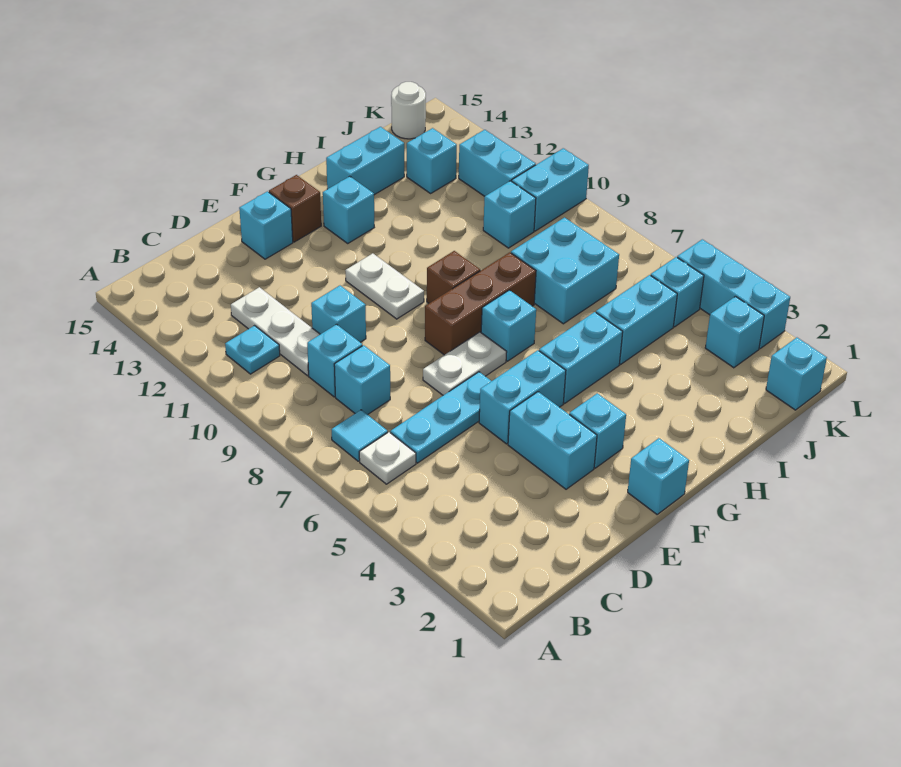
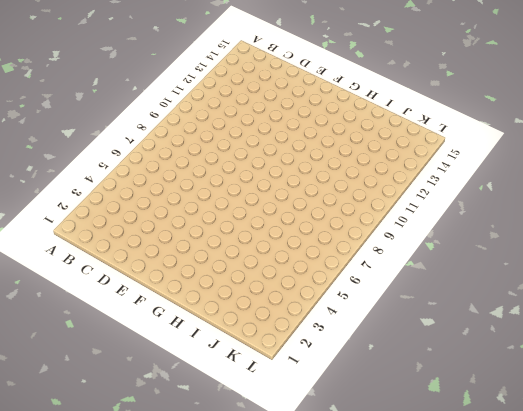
none -> white 1x1 plate [359,432,416,484]
none -> cyan 1x1 tile [331,410,388,461]
none -> cyan 1x1 plate [225,326,280,374]
none -> cyan 1x3 plate [390,372,491,463]

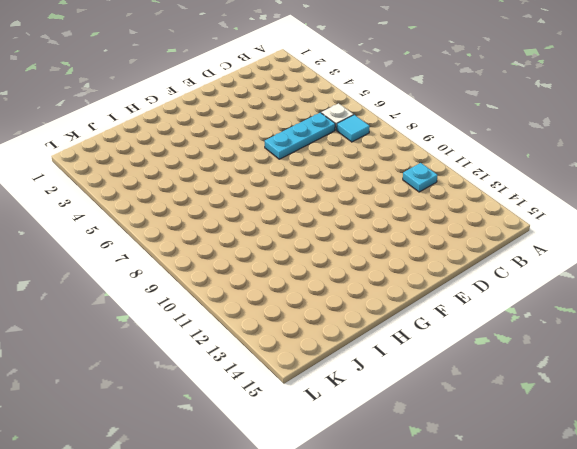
none -> cyan 1x1 brick [334,345,390,415]
none -> cyan 1x1 brick [307,324,362,397]
none -> white 1x3 plate [231,287,320,376]
none -> cyan 1x1 brick [311,286,366,342]

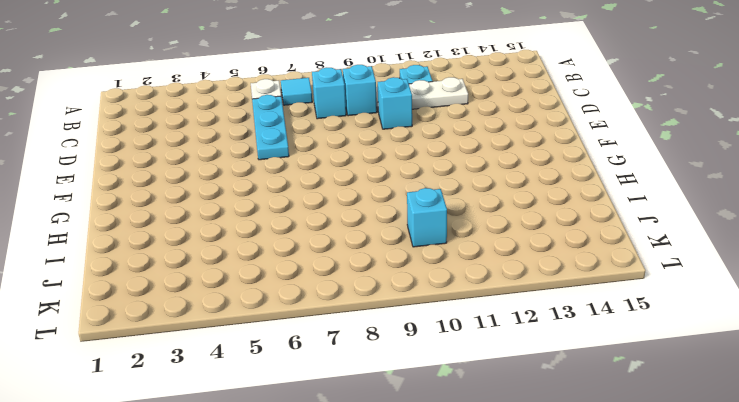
none -> cyan 1x2 brick [508,392,597,489]
none -> cyan 1x2 brick [479,350,566,444]
none -> white 1x2 plate [423,332,507,395]
none -> cyan 1x1 brick [239,191,293,259]

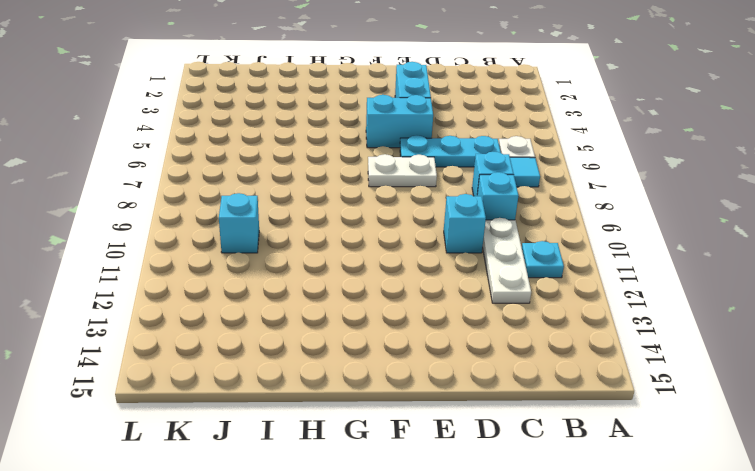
none -> cyan 1x1 brick [239,191,293,259]
none -> cyan 1x1 brick [628,438,689,514]
none -> cyan 1x1 brick [569,393,626,468]
none -> brown 1x3 brick [425,252,536,355]

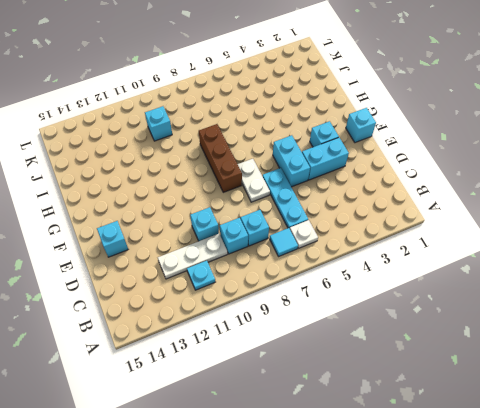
none -> white 1x2 plate [345,253,424,319]
none -> brown 1x1 brick [269,175,321,242]
none -> cyan 1x2 brick [539,312,623,403]
none -> cyan 1x1 brick [481,290,536,361]

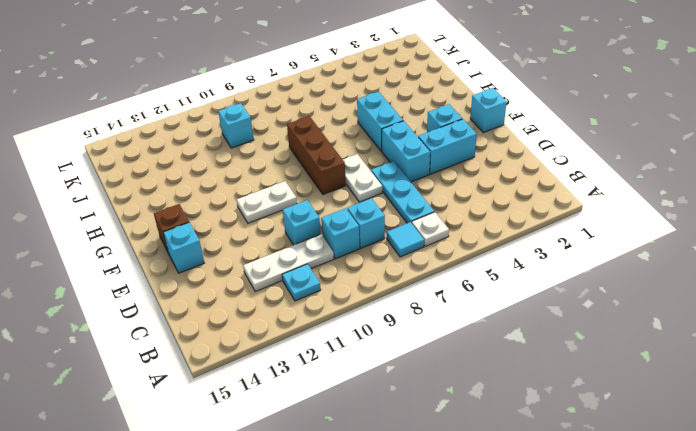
none -> cyan 1x1 brick [481,290,536,361]
none -> brown 1x1 brick [427,251,480,303]
none -> cyan 1x1 brick [323,176,374,243]
none -> cyan 1x2 brick [326,127,404,195]

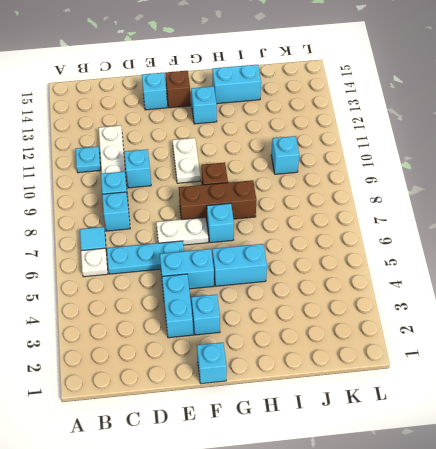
none -> cyan 1x2 brick [596,275,677,364]
none -> cyan 2x2 brick [511,218,619,324]
none -> cyan 1x1 brick [407,128,457,193]
none -> cyan 1x1 brick [766,338,827,410]

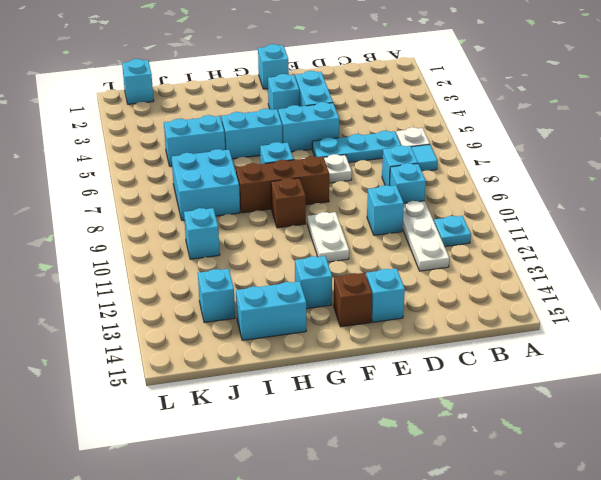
none -> cyan 1x1 brick [705,296,764,368]
none -> cyan 1x1 brick [651,257,704,327]
none -> cyan 1x2 brick [512,148,589,231]
none -> cyan 1x2 brick [459,130,536,196]

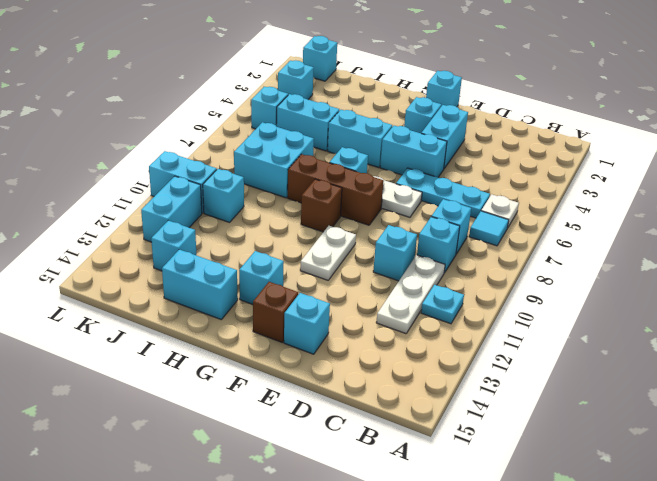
none -> white 1x1 round brick [391,82,426,139]
none -> cyan 1x3 brick [677,239,790,349]

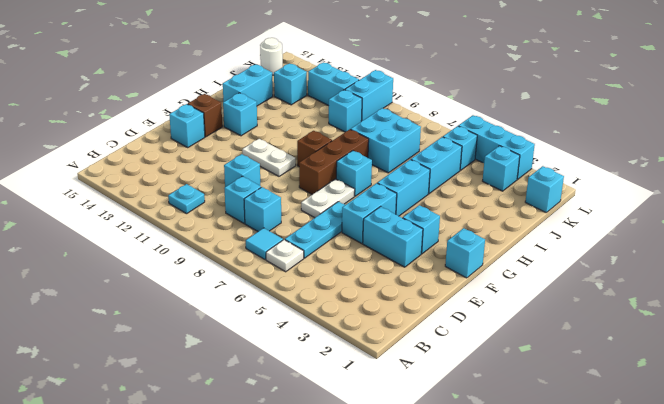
none -> white 1x3 plate [231,287,320,376]

